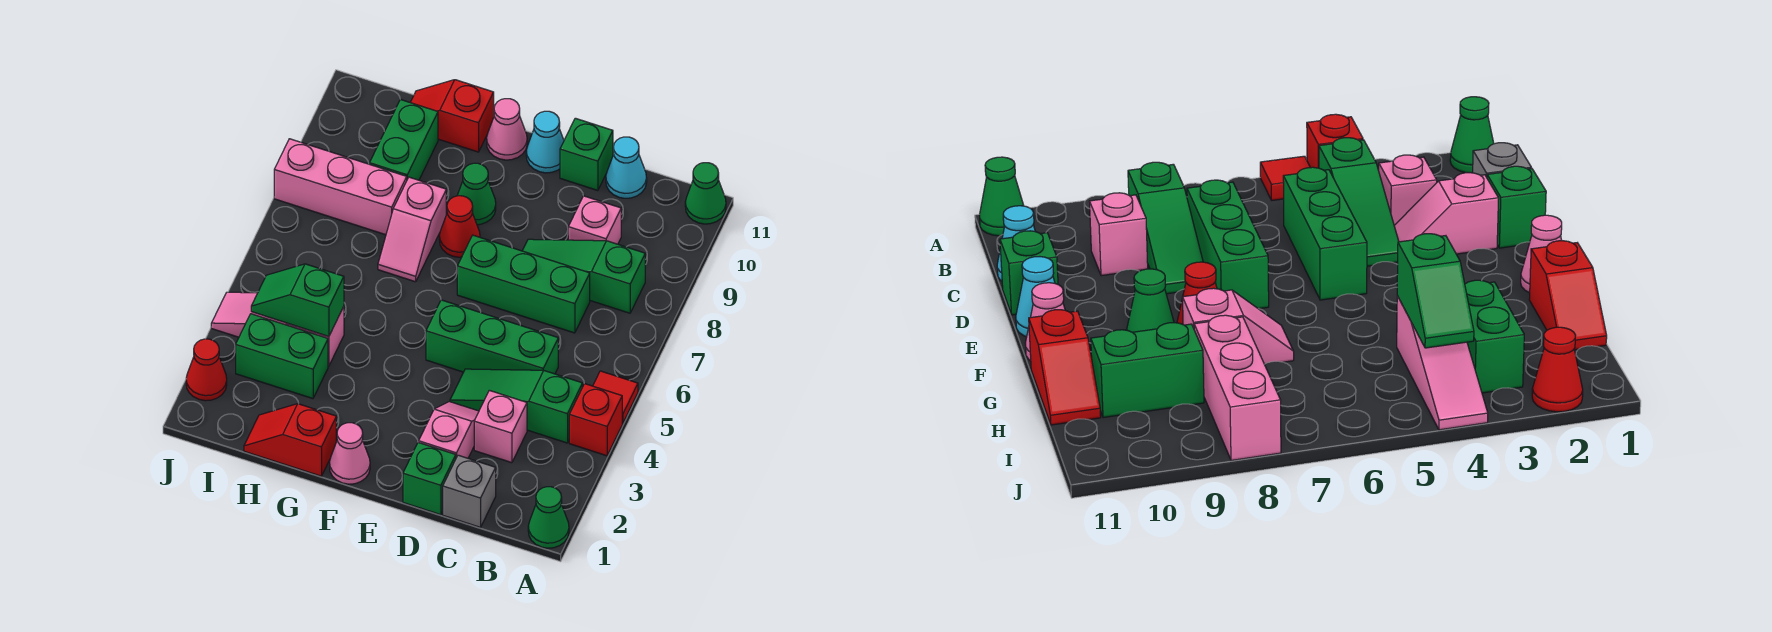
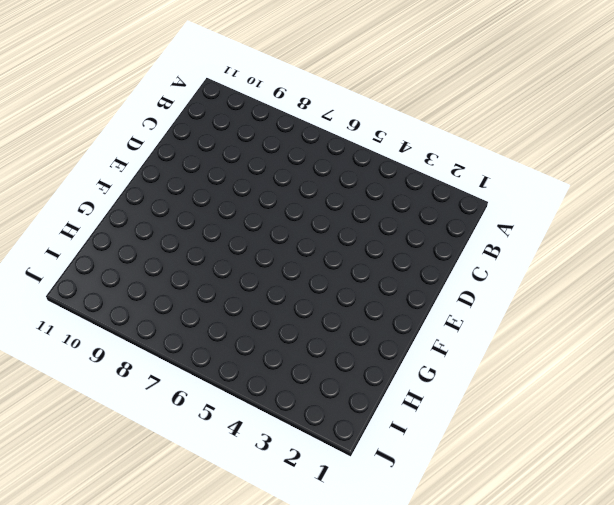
none -> green 1x1 cone [528,487,569,548]
none -> red 1x1 brick [569,384,622,456]
none -> red 1x1 tile [593,371,638,423]

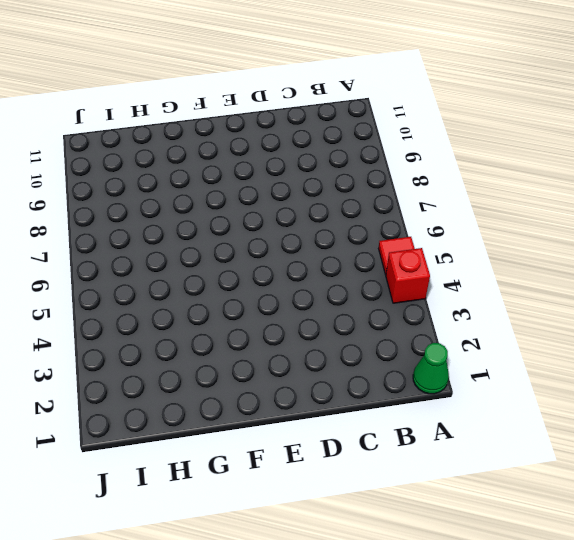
none -> green 1x1 cone [685,163,726,224]
none -> green 1x3 slope [450,369,582,443]
none -> green 1x3 slope [523,239,645,313]

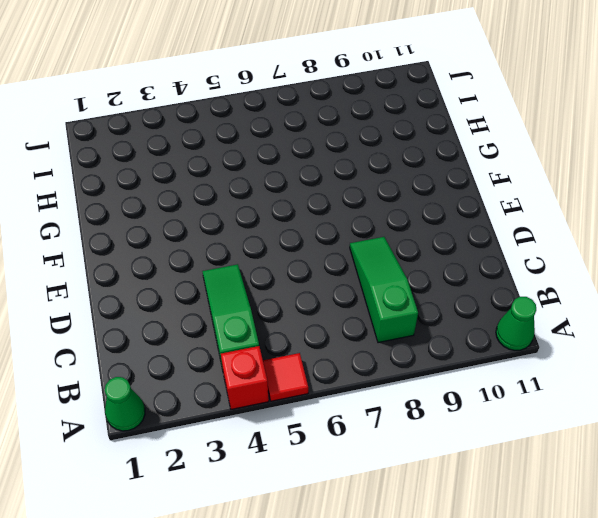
none -> grey 1x1 brick [443,455,496,527]
none -> pink 1x1 brick [474,390,527,463]
none -> green 1x3 brick [426,300,558,374]

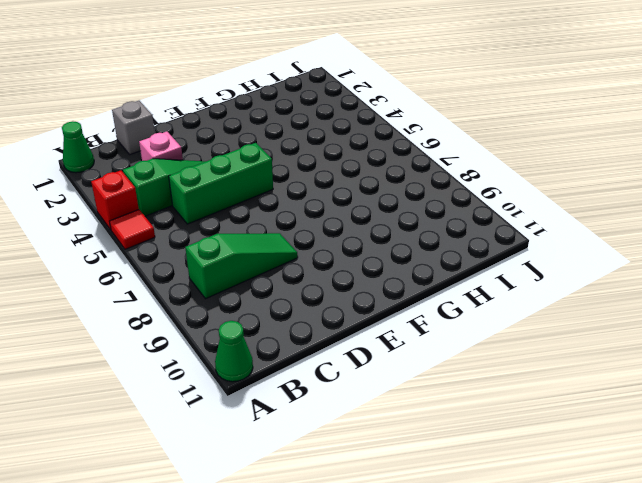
none -> green 1x3 brick [457,235,590,333]
none -> pink 1x1 brick [568,196,621,244]
none -> cyan 1x1 cone [606,137,647,198]

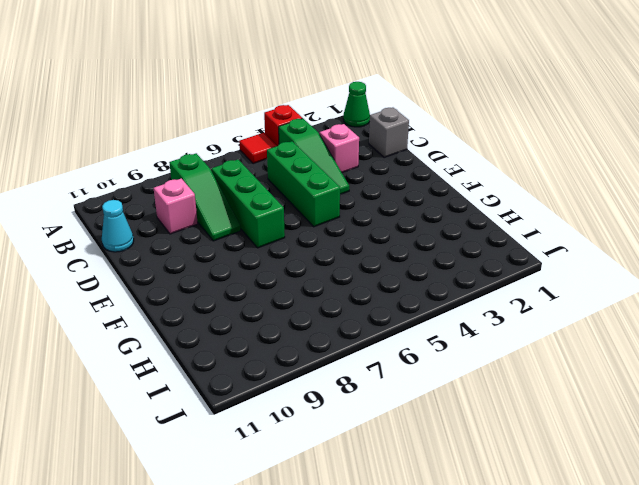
none -> green 1x1 cone [685,163,726,224]
none -> green 1x1 brick [403,442,456,515]
none -> pink 1x2 slope [419,402,479,458]

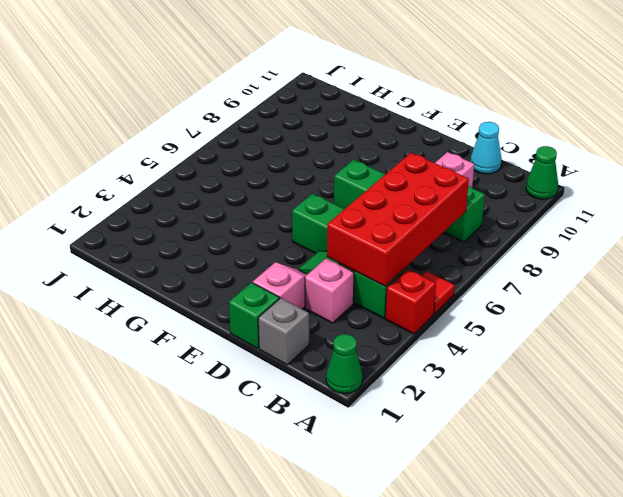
red 2x4 brick [327,153,469,286] -> none
none -> green 1x1 brick [560,118,613,191]
none -> cyan 1x1 cone [526,111,564,173]
none -> pink 1x1 cone [330,423,370,484]

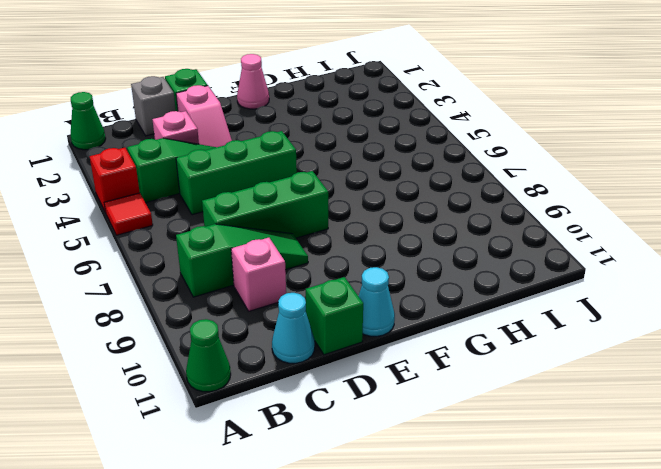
none -> red 1x1 cone [439,196,480,257]
none -> green 1x1 cone [457,163,496,225]
none -> pink 1x1 cone [487,99,527,160]

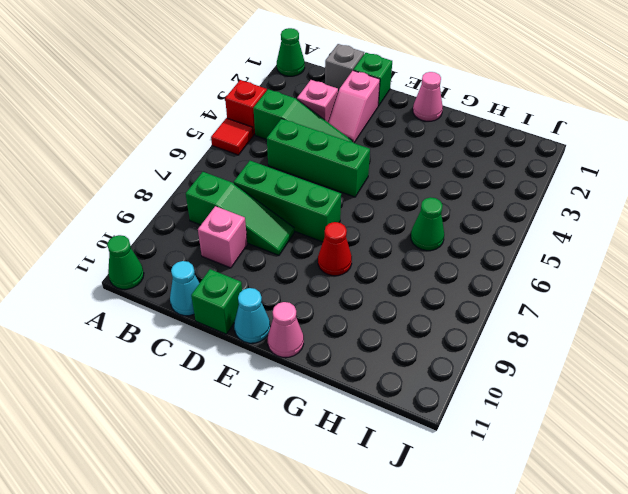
green 1x1 cone [411,197,444,251] -> green 1x1 cone moved to [457,163,496,225]
none -> red 1x2 slope [244,404,336,476]
none -> pink 1x2 slope [378,177,446,282]
none -> red 1x2 slope [410,80,494,152]

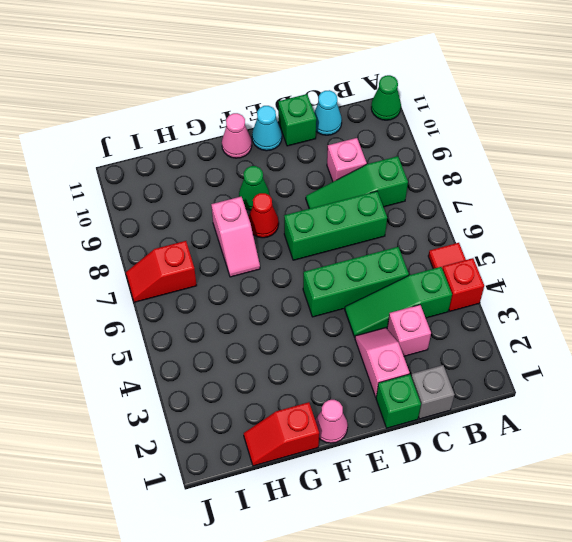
red 1x2 slope [126,241,197,302] -> red 1x2 slope moved to [410,80,494,152]
none -> green 1x1 cone [528,487,569,548]
none -> green 1x2 brick [236,314,328,399]
none -> pink 1x3 slope [211,292,344,366]

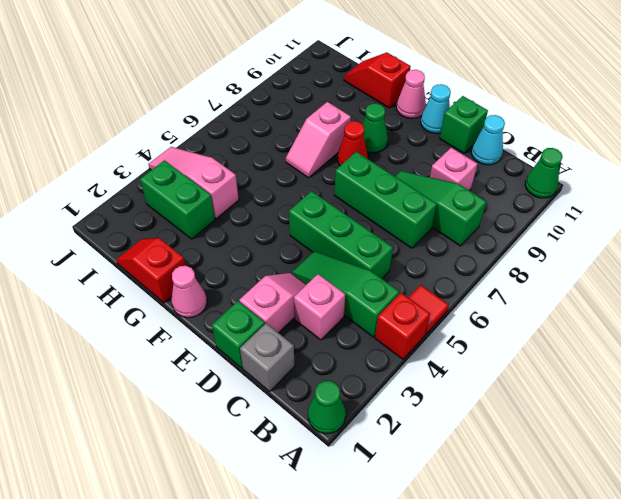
none -> pink 1x3 brick [274,139,407,235]
none -> green 1x2 brick [370,99,438,180]
none -> red 1x1 cone [186,339,227,401]

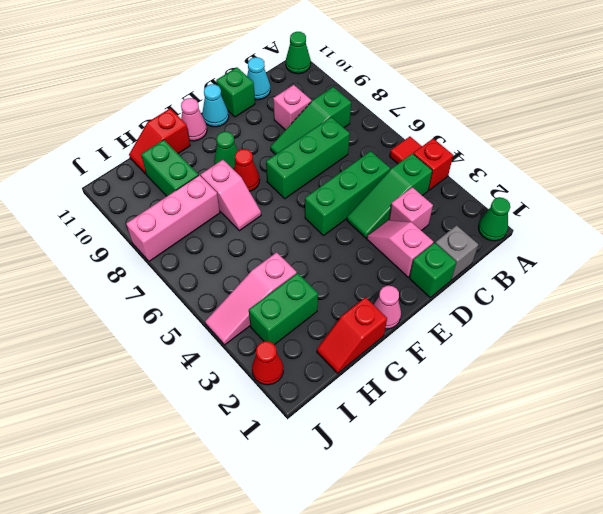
none -> green 1x2 slope [251,264,344,337]

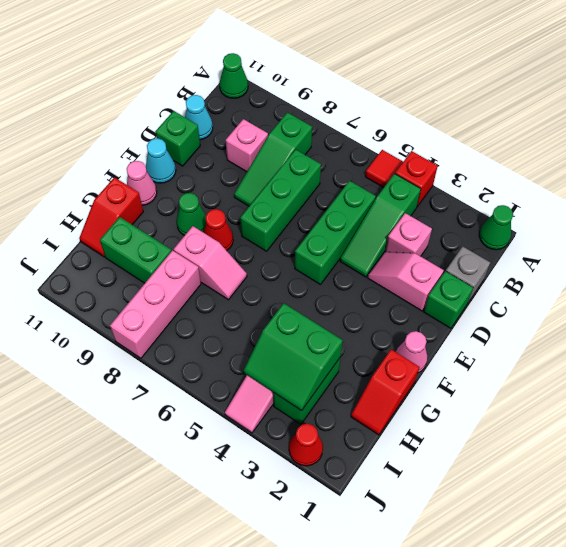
green 2x2 slope [244,303,343,411] -> green 1x2 slope [251,264,344,337]

